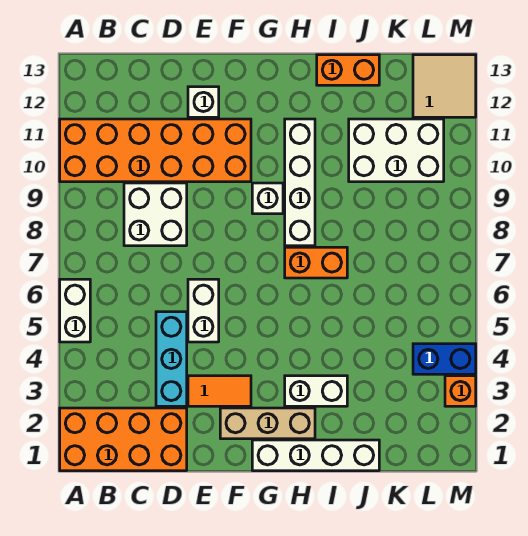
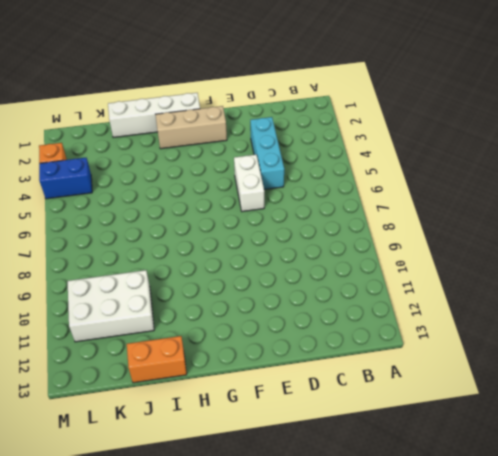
none -> orange 2x4 brick [60,408,187,471]
none -> white 1x2 brick [60,279,90,342]
none -> orange 2x6 brick [60,119,251,182]

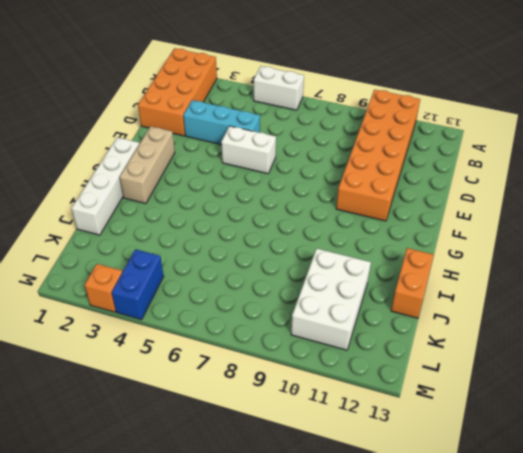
none -> white 2x2 brick [124,183,187,246]
none -> orange 1x2 tile [188,376,251,406]
none -> white 1x1 brick [188,87,219,117]

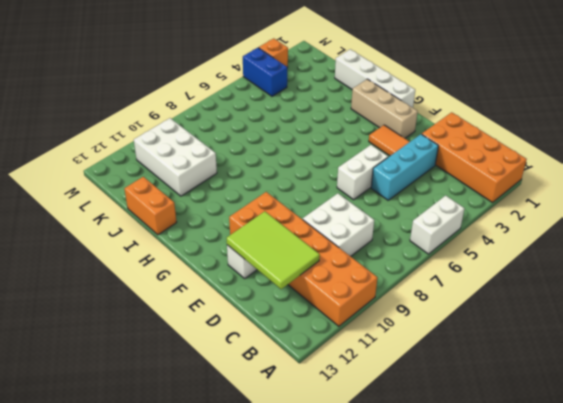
lime 2x3 tile [227,211,320,289] -> none
none -> white 1x1 brick [252,183,283,214]
none -> white 1x2 brick [285,376,347,406]
none -> orange 1x2 brick [285,247,347,278]

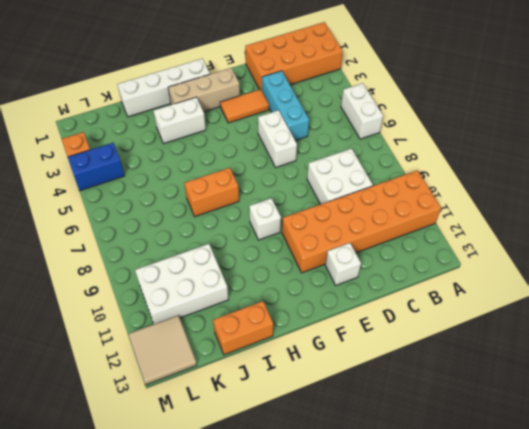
none -> white 1x4 brick [285,119,315,246]

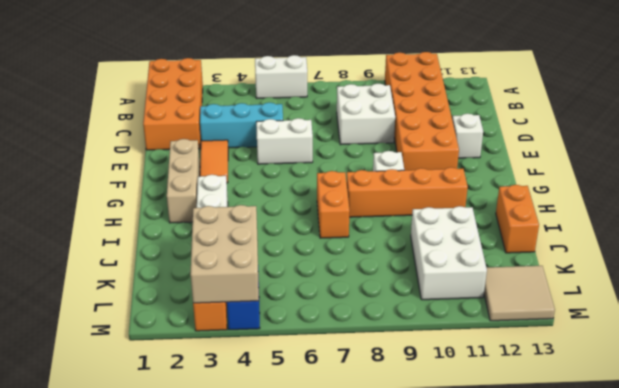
orange 1x4 brick [346,167,468,217] -> white 1x4 brick [285,119,315,246]
tan 2x3 brick [190,205,259,303] -> none
none -> white 1x4 brick [252,440,379,471]

